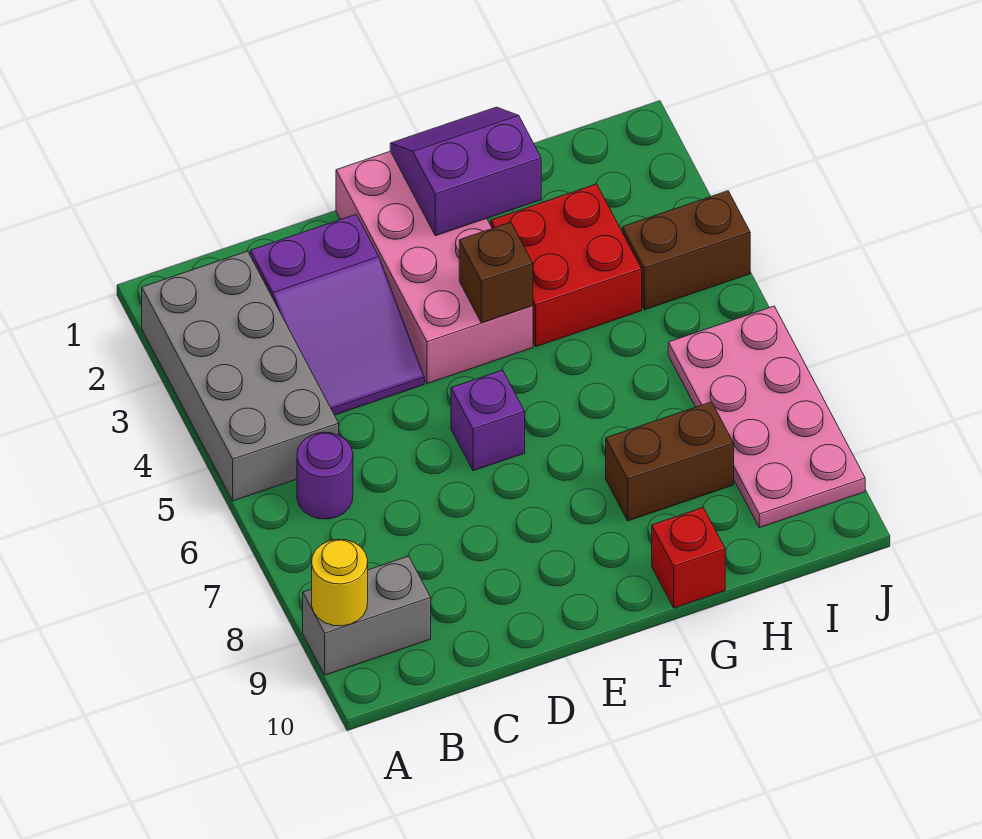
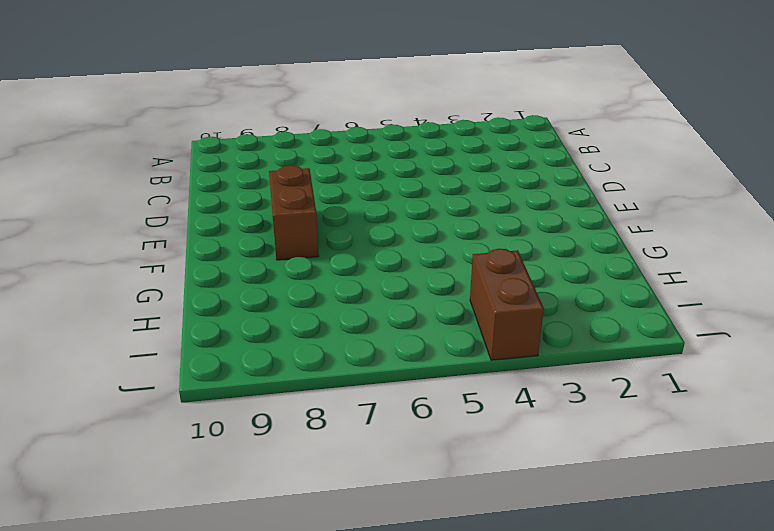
brown 1x2 brick [269,165,319,260] -> brown 1x2 brick moved to [606,402,734,521]
none -> grey 2x4 brick [142,251,339,501]
none -> grey 1x2 brick [303,556,431,675]
none -> purple 1x1 round brick [297,432,353,519]

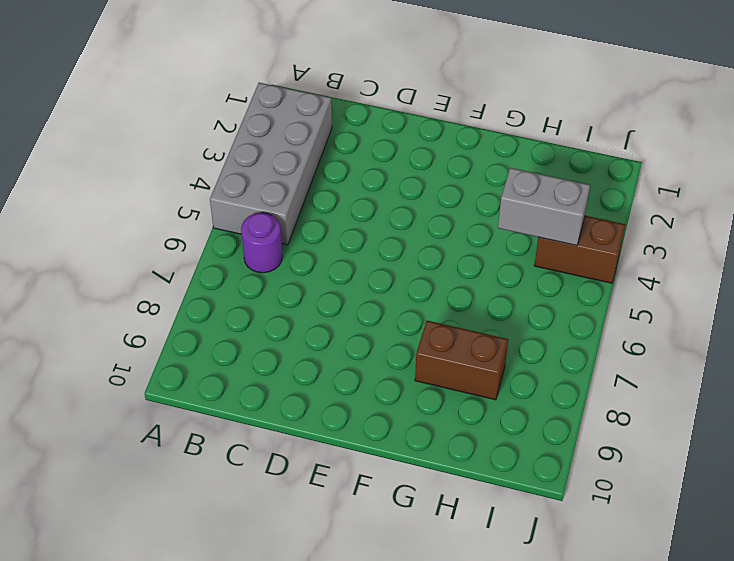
grey 1x2 brick [498,168,590,246] -> grey 1x2 brick moved to [303,556,431,675]
none -> purple 2x3 slope [250,214,424,415]
none -> pink 2x4 brick [336,151,533,384]
none -> purple 1x1 brick [451,370,525,471]

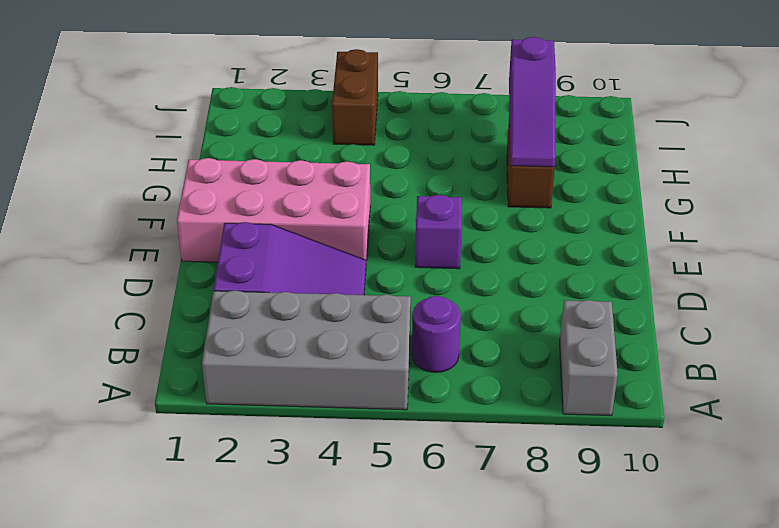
purple 1x3 slope [509,37,556,167] -> none
none -> red 2x2 brick [491,184,642,347]
none -> red 1x1 brick [652,508,725,608]
none -> pink 2x4 plate [668,306,865,528]

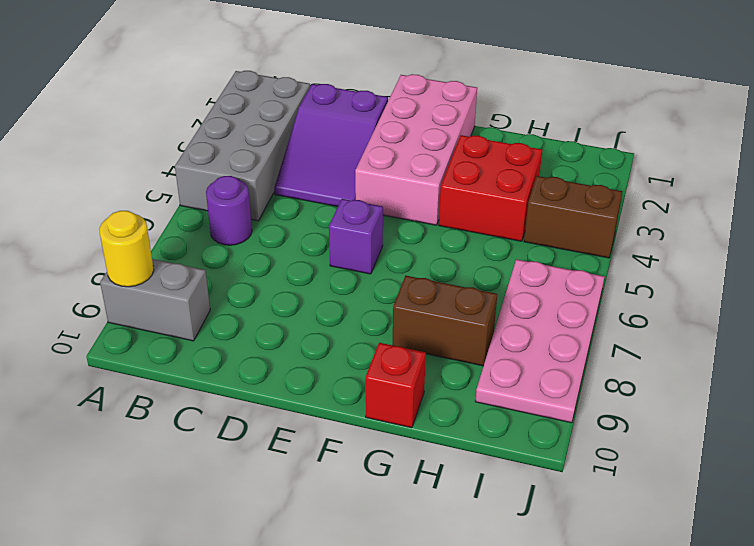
none -> purple 2x2 slope [390,107,541,236]
none -> brown 1x1 brick [459,222,533,323]

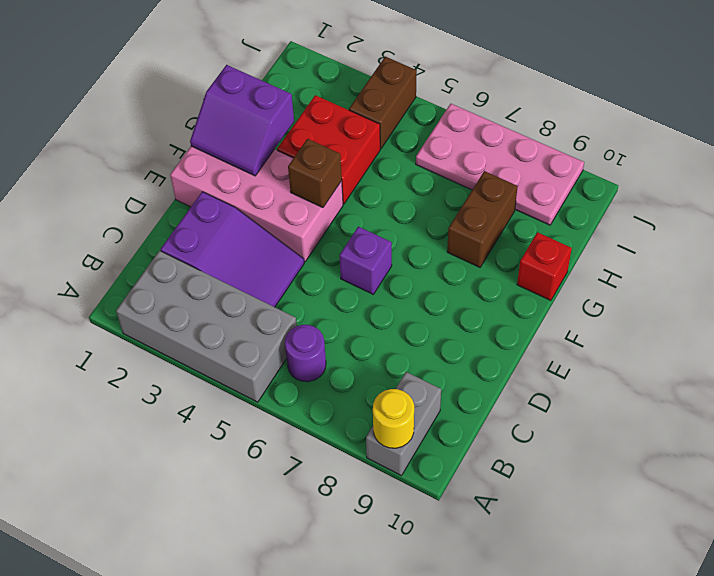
purple 2x2 slope [190,65,294,176] -> purple 2x2 slope turned to [390,107,541,236]

